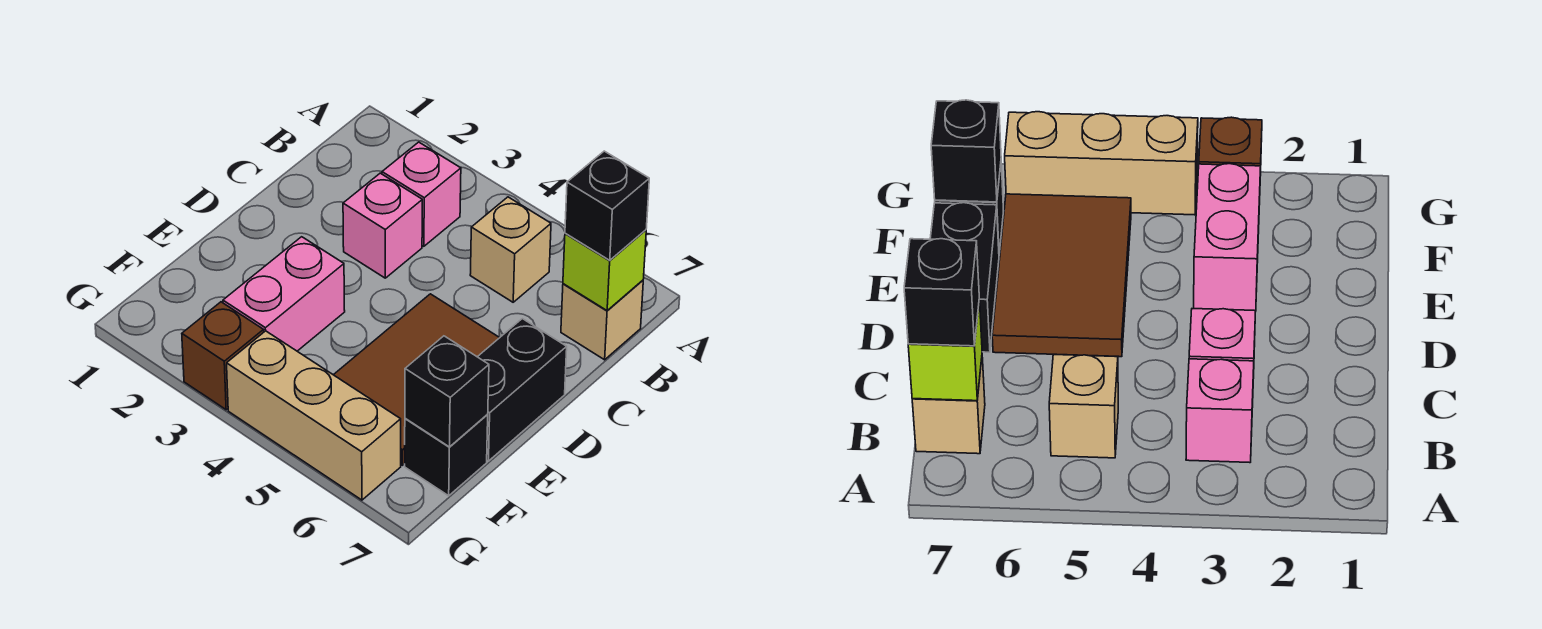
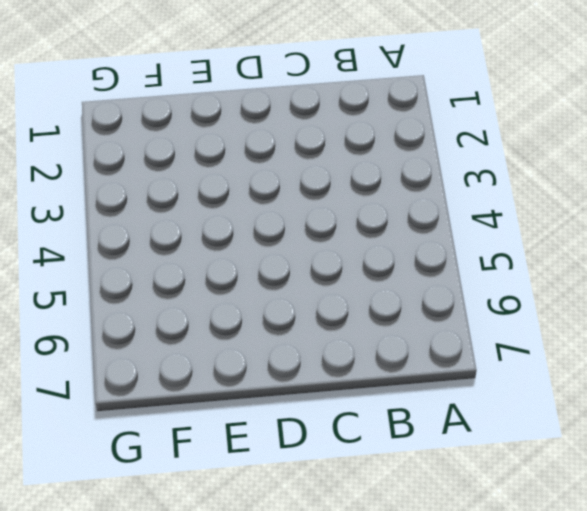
none -> pink 1x1 brick [382,142,461,246]
none -> tan 1x1 brick [470,197,551,302]
none -> tan 1x1 brick [561,280,643,360]

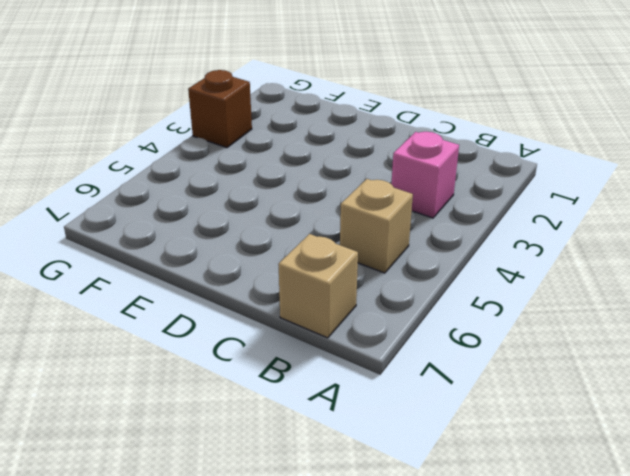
none -> pink 1x1 brick [343,173,422,278]
none -> brown 2x3 tile [334,294,499,465]
none -> black 1x2 brick [478,319,567,461]

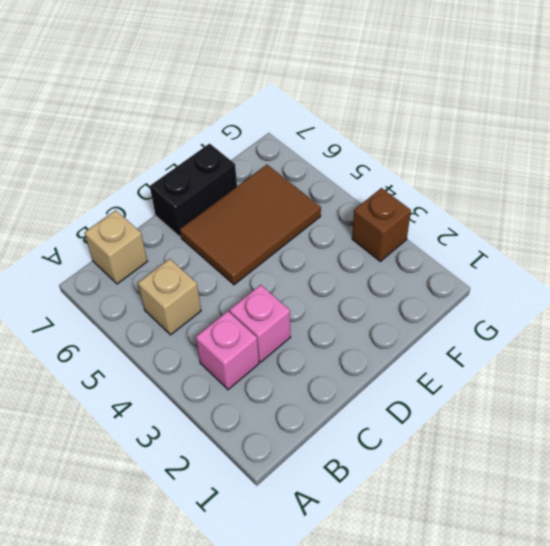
none -> pink 1x2 brick [223,237,345,351]
none -> black 1x1 brick [405,415,488,496]
none -> tan 1x3 brick [227,331,401,500]

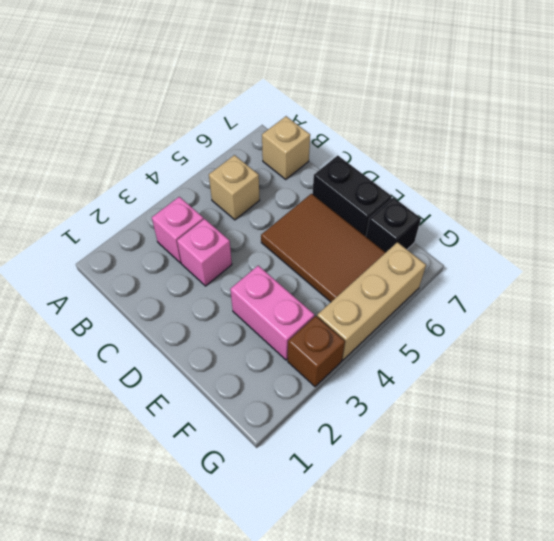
none -> lime 1x1 brick [563,230,646,311]
none -> black 1x1 brick [405,336,489,447]
none -> black 1x1 brick [565,151,649,260]

